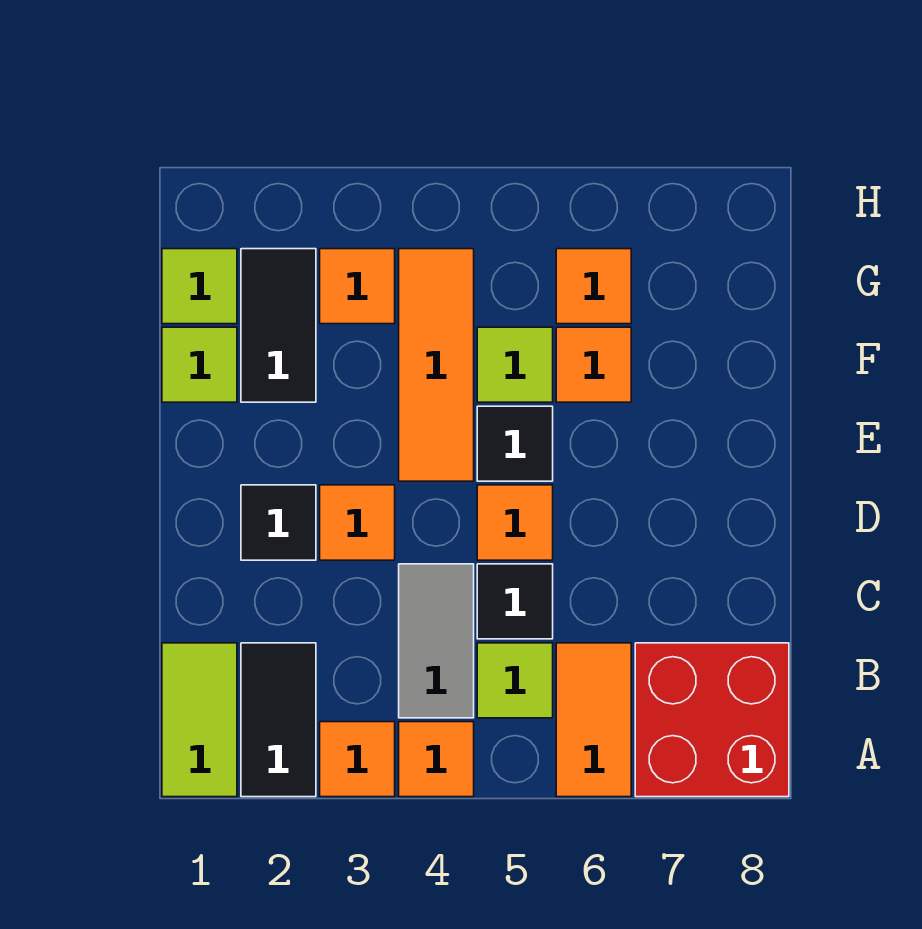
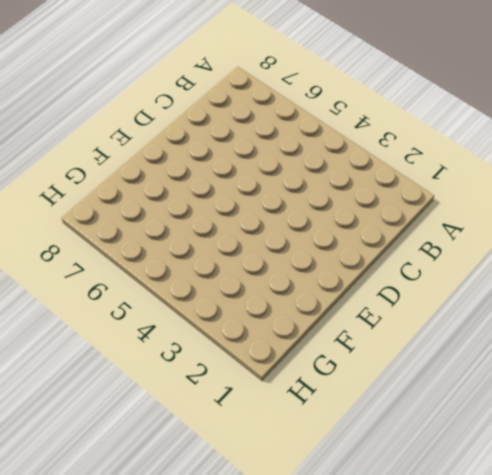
none -> lime 1x2 tile [162,643,237,797]
none -> black 1x2 tile [241,643,316,797]
none -> orange 1x1 tile [320,722,395,797]

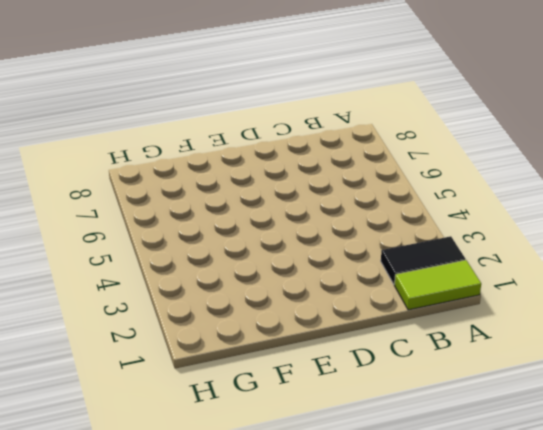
none -> orange 1x1 tile [320,722,395,797]
none -> orange 1x1 tile [399,722,474,797]
none -> orange 1x2 tile [556,643,631,797]

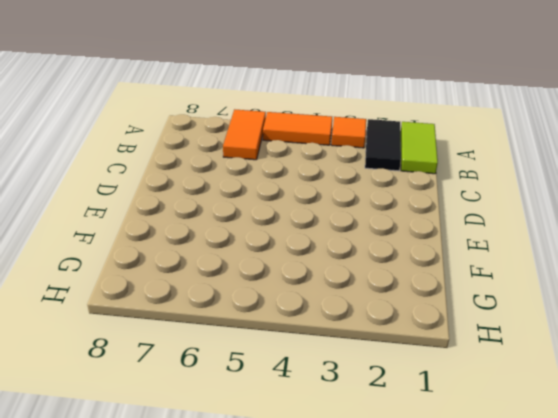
orange 1x2 tile [263,112,332,145] -> orange 1x1 tile [399,722,474,797]
none -> red 2x2 brick [635,643,789,797]
none -> grey 1x2 tile [399,564,474,718]
none -> lime 1x1 tile [477,643,553,718]

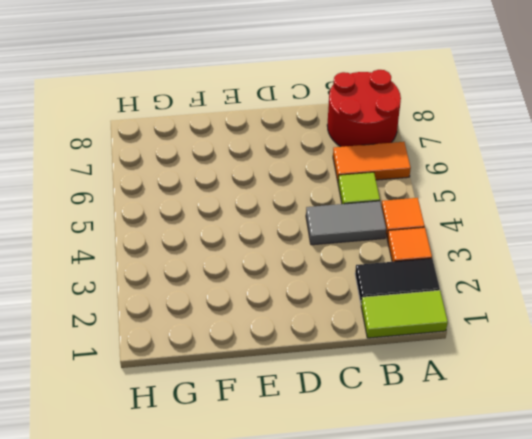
red 2x2 round brick [327,70,401,147] -> red 2x2 brick [635,643,789,797]
none -> black 1x1 tile [477,564,553,639]
none -> black 1x1 tile [241,485,316,560]
none -> orange 1x1 tile [320,485,395,560]

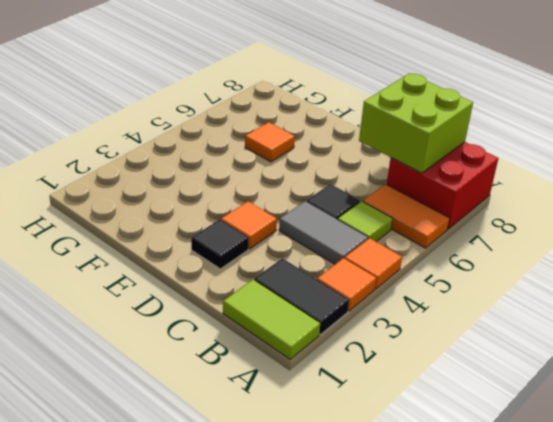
lime 2x2 brick [359,73,473,173] -> none
none -> orange 1x1 tile [477,485,553,560]
none -> orange 1x3 tile [399,249,474,481]
none -> black 1x1 tile [477,406,553,481]

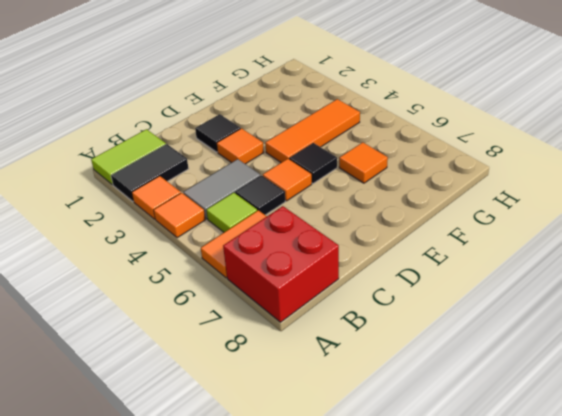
none -> lime 1x1 tile [162,327,237,402]
none -> black 1x2 tile [241,249,316,402]
none -> lime 1x1 tile [477,327,553,402]

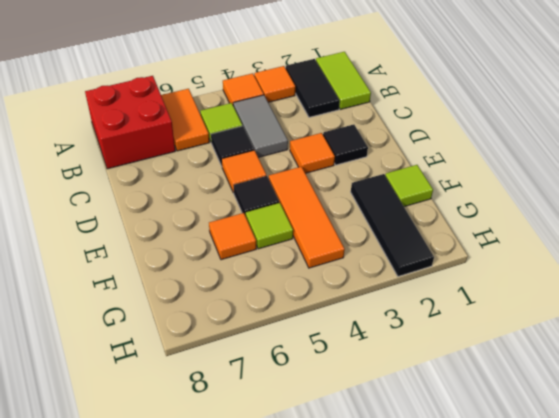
black 1x3 tile [351,174,434,277] -> black 1x2 tile [241,249,316,402]
none -> lime 1x1 tile [162,249,237,324]
none -> orange 1x1 tile [320,249,395,324]
none -> orange 1x1 tile [556,249,631,324]

